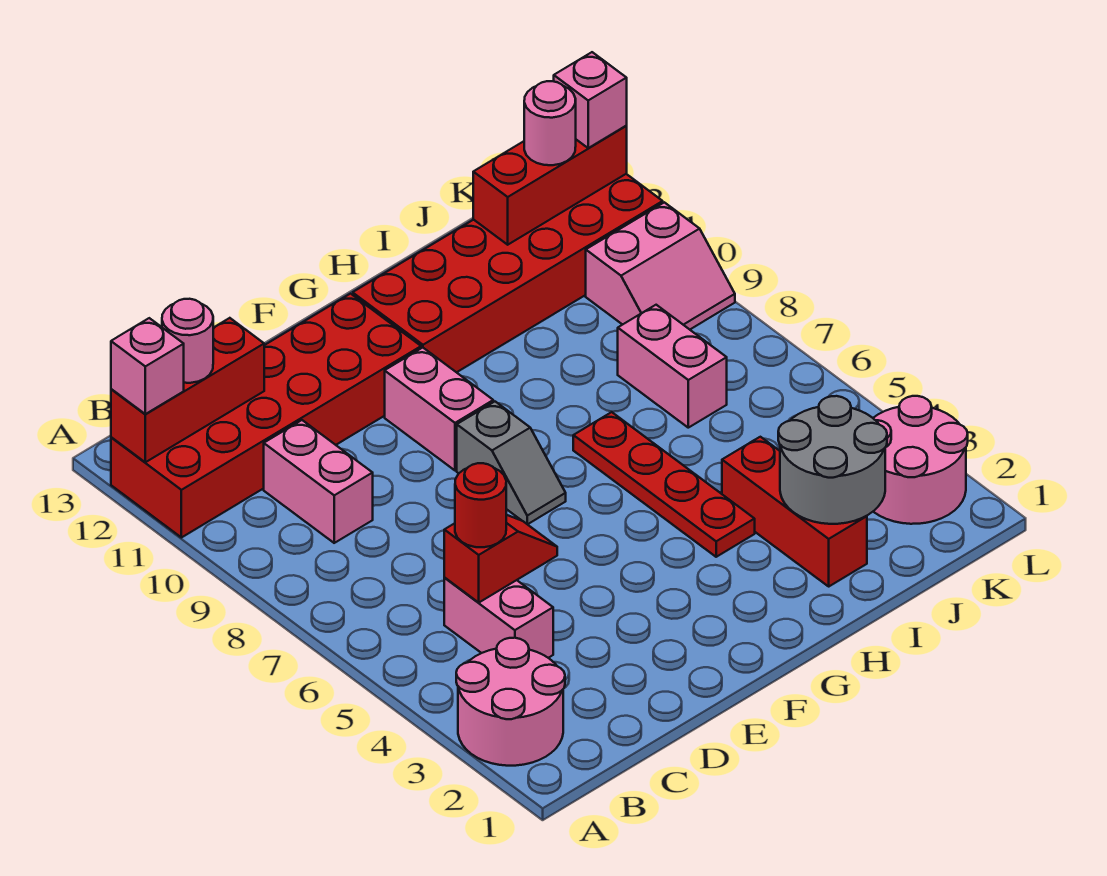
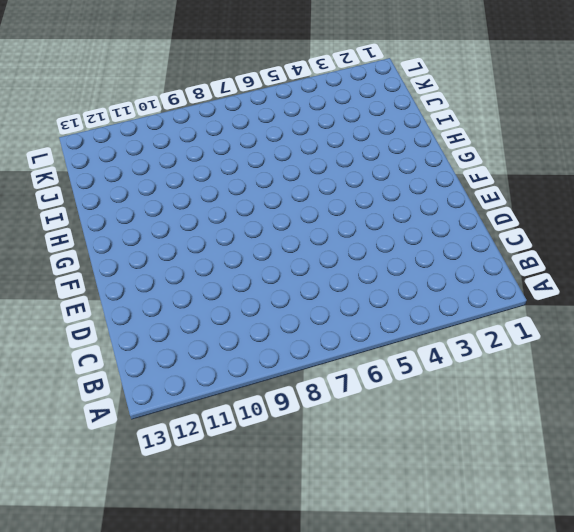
none -> pink 2x2 round brick [456,638,565,766]
none -> red 2x6 brick [111,294,421,538]
none -> pink 1x2 brick [444,578,553,658]

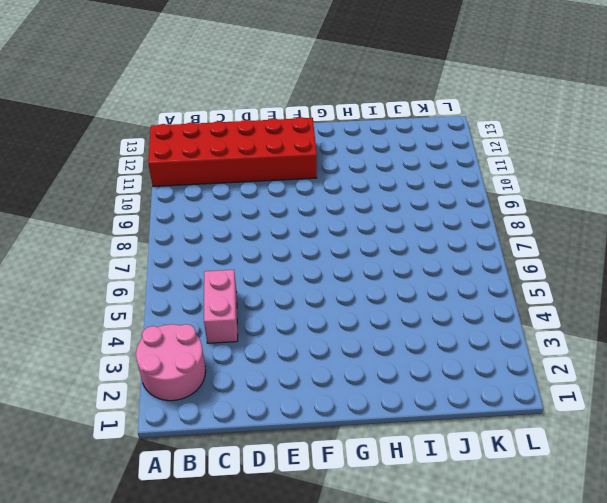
none -> pink 1x2 brick [264,420,373,543]
none -> grey 1x2 slope [457,402,566,524]
none -> pink 1x2 brick [385,348,493,470]

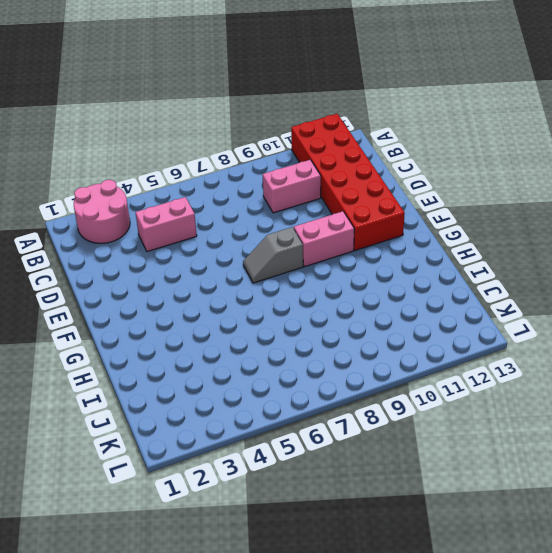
none -> red 2x6 brick [353,174,663,372]
none -> red 1x4 plate [573,412,755,557]
none -> red 1x3 brick [722,437,867,586]

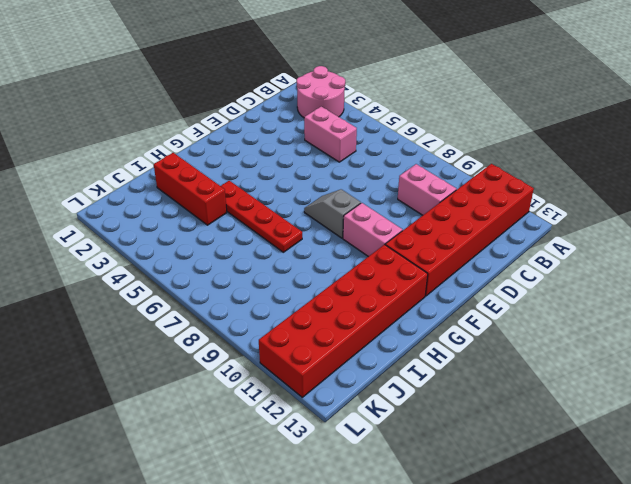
none -> pink 1x2 brick [618,305,727,428]
none -> pink 2x2 round brick [873,396,968,524]
none -> pink 2x2 slope [586,202,735,329]

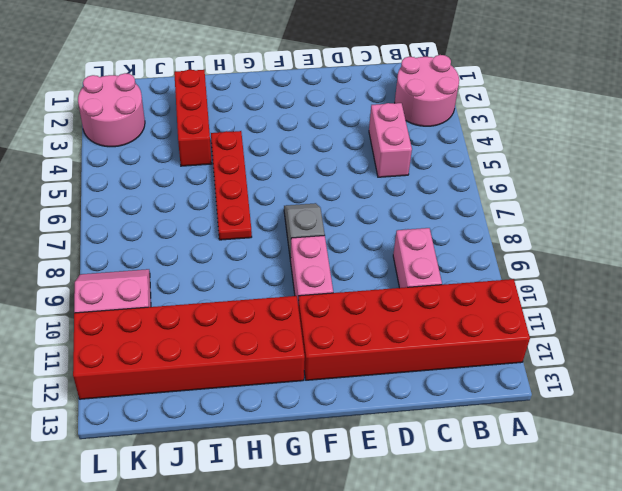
none -> pink 1x2 brick [618,305,727,428]
none -> red 1x3 brick [111,318,264,462]
none -> red 1x2 slope [444,515,557,602]

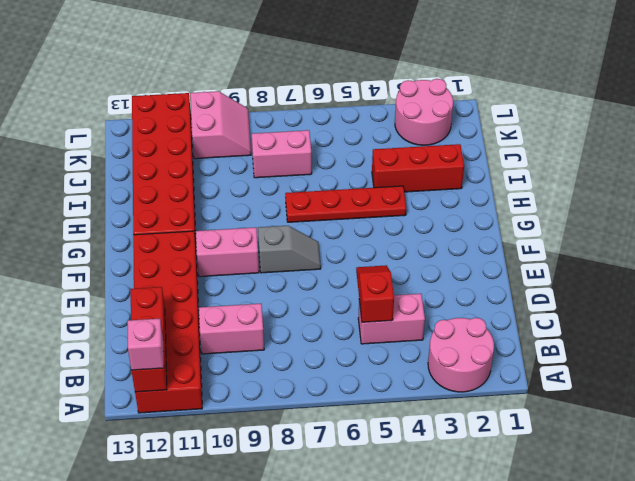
none -> grey 2x2 round brick [778,396,887,524]
none -> red 1x3 brick [473,126,627,245]
none -> pink 1x1 round brick [162,299,213,383]

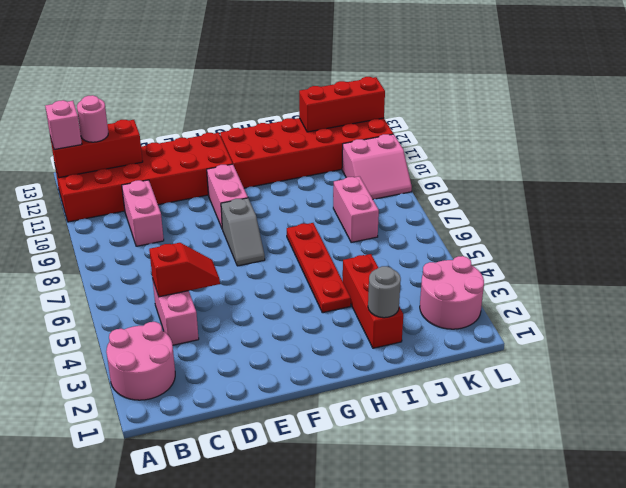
grey 1x1 round brick [368,266,401,318] -> grey 2x2 round brick [778,396,887,524]
none -> red 1x1 round brick [455,463,506,547]
none -> pink 1x1 round brick [524,81,576,165]
none -> pink 1x1 brick [554,52,627,148]

